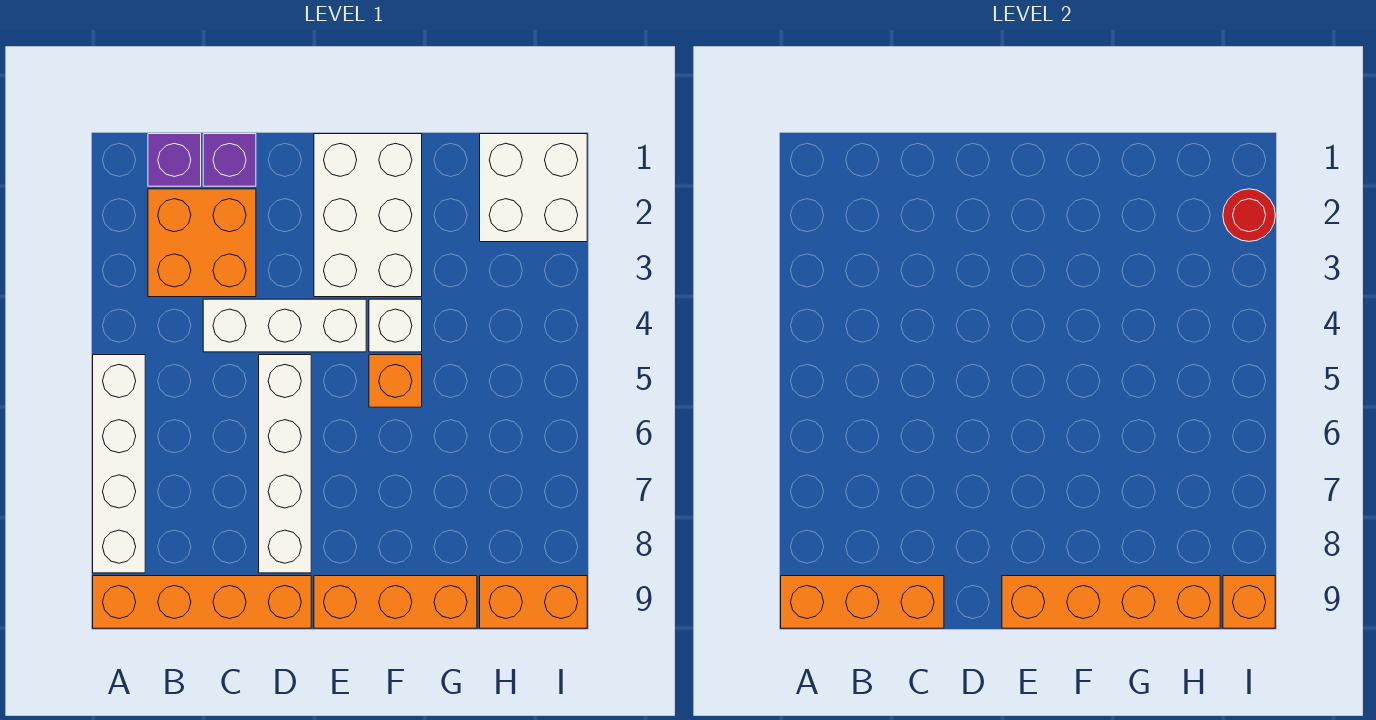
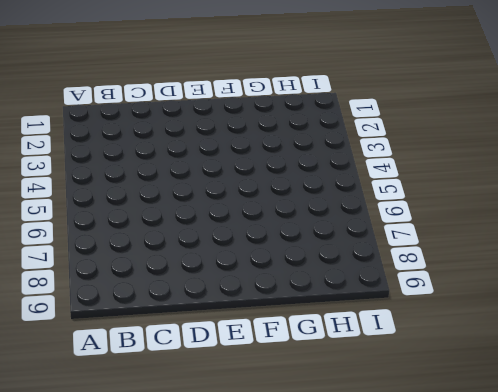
none -> white 1x4 brick [93,355,145,573]
none -> orange 1x4 brick [93,576,311,628]
none -> purple 1x1 brick [148,134,201,186]

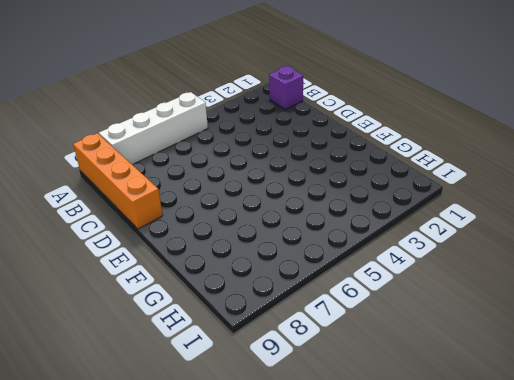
none -> orange 2x2 brick [148,189,256,297]
none -> purple 1x1 brick [203,134,256,186]
none -> white 1x3 brick [203,299,366,352]

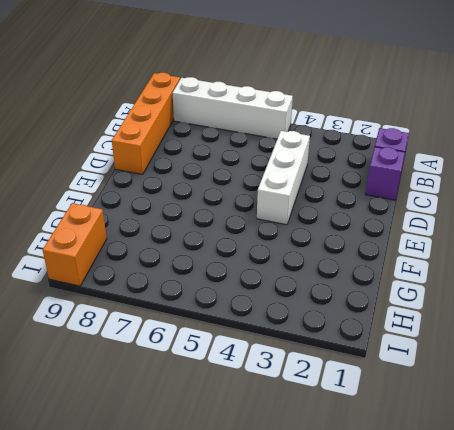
none -> orange 2x2 brick [148,189,256,297]
none -> white 1x4 brick [259,355,311,573]
none -> white 2x3 brick [314,134,422,297]

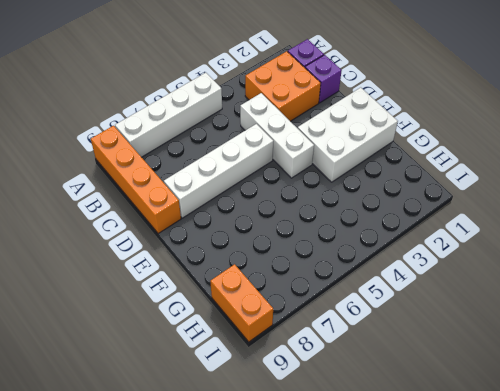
none -> orange 1x3 brick [314,576,477,628]
none -> white 1x1 brick [369,299,422,352]
none -> orange 1x1 brick [369,355,422,407]

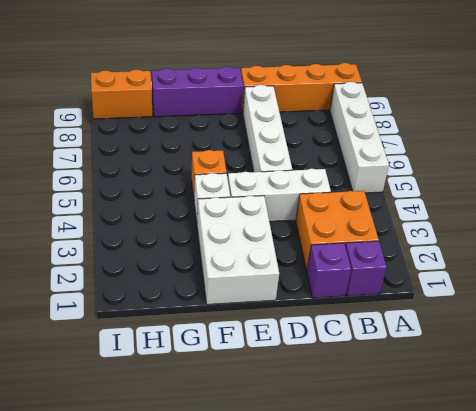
purple 1x3 brick [152,67,243,117] -> orange 1x3 brick [314,576,477,628]
none -> white 2x2 brick [480,134,587,242]
none -> orange 1x3 brick [781,576,944,628]
none -> orange 1x4 brick [1002,576,1220,628]

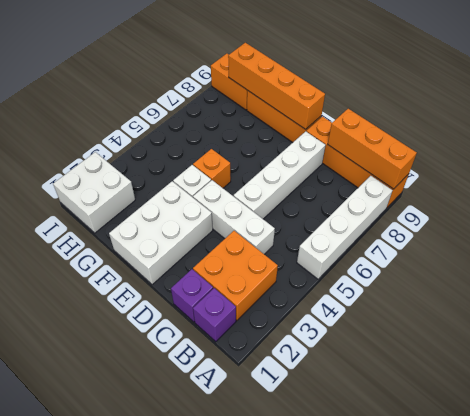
none -> red 1x1 round brick [1223,189,1275,242]
none -> orange 1x1 brick [1223,576,1275,628]

